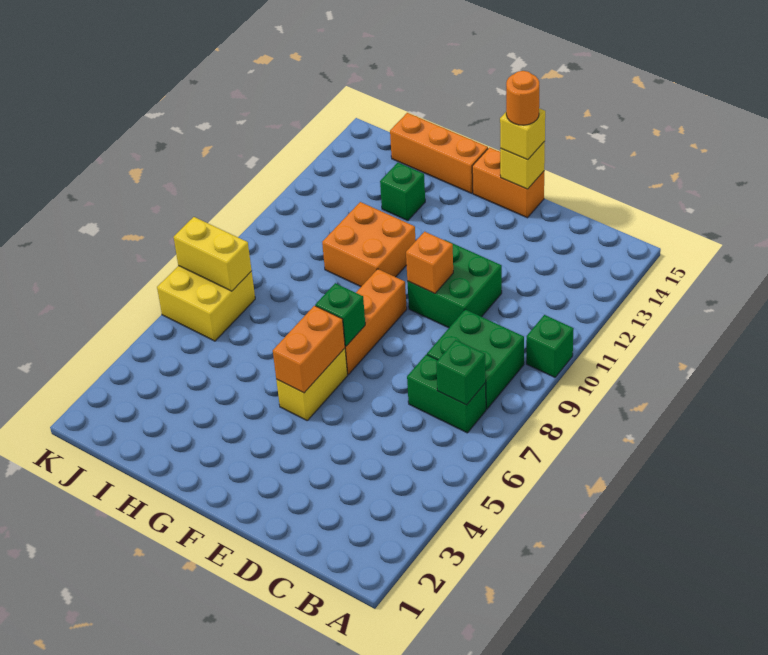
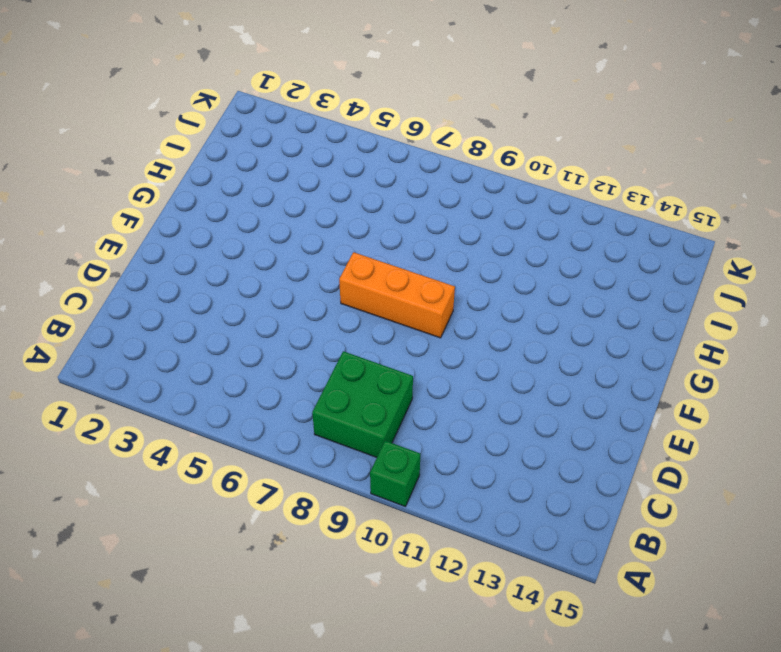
none -> green 1x2 brick [407,355,486,433]
none -> green 2x2 brick [407,240,502,328]
none -> orange 1x2 brick [472,147,544,218]

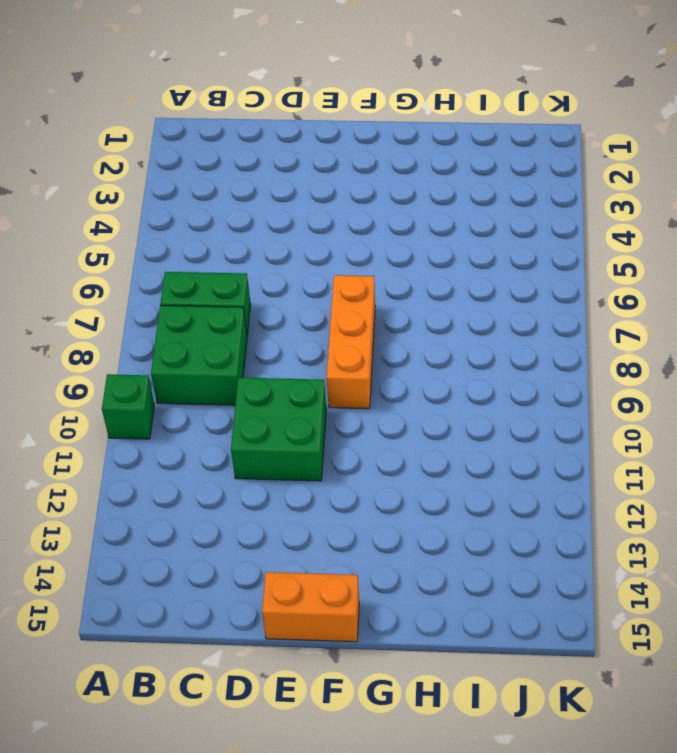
none -> yellow 1x2 brick [276,348,348,420]
none -> orange 2x2 brick [322,202,416,287]
none -> orange 1x3 brick [390,113,488,193]

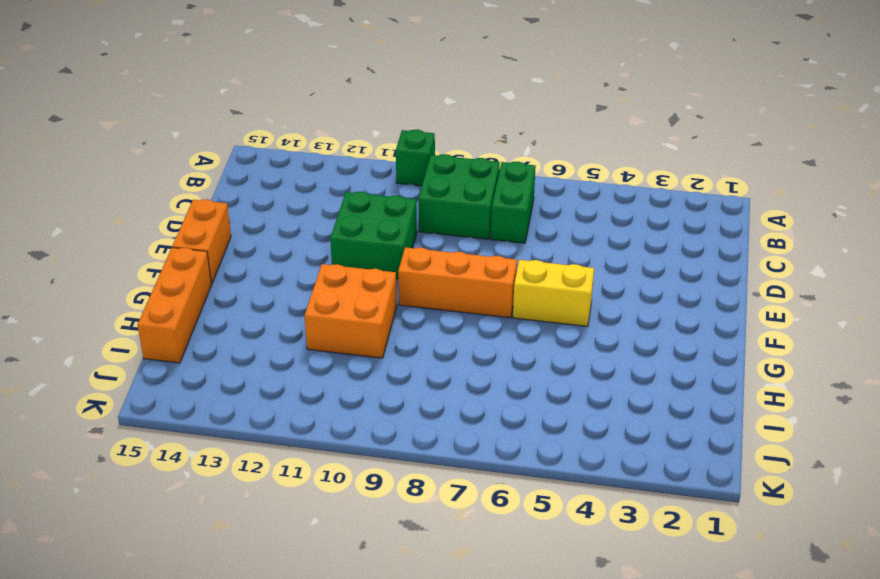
none -> green 1x1 brick [380,163,425,221]
none -> yellow 2x2 brick [157,266,255,341]
none -> green 1x1 brick [436,340,486,405]

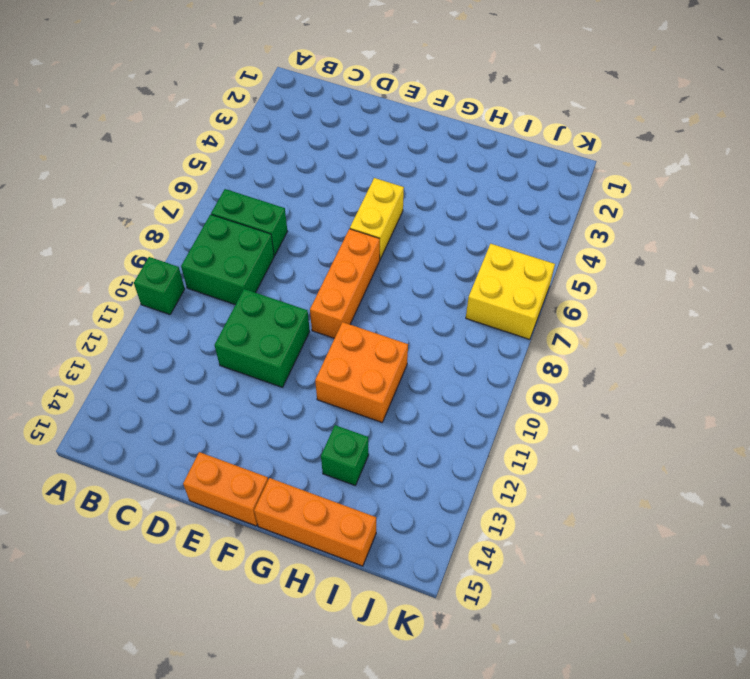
none -> green 1x1 brick [436,340,486,405]
none -> orange 1x1 brick [406,232,453,293]
none -> yellow 1x1 brick [500,142,545,189]

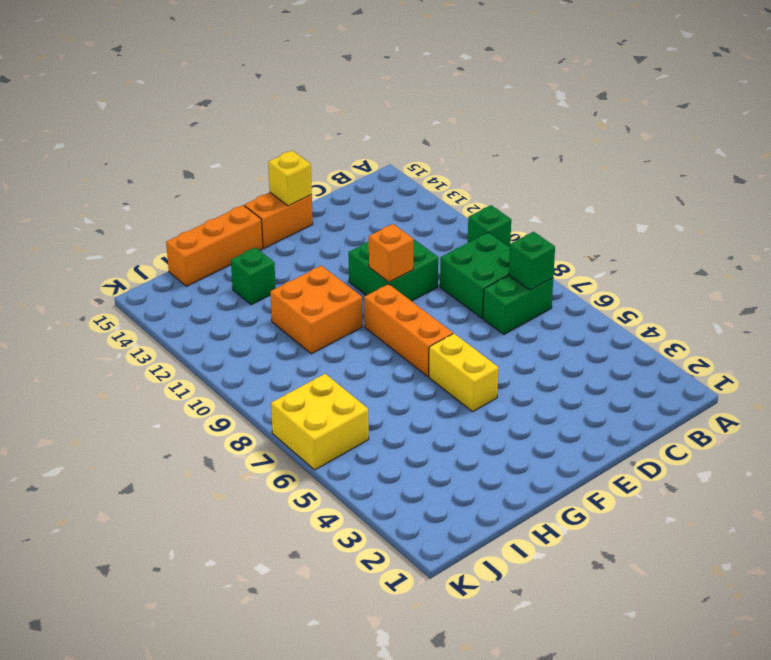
none -> orange 1x2 brick [273,306,345,393]
none -> green 1x1 brick [315,283,365,346]
none -> yellow 1x2 brick [174,217,252,291]

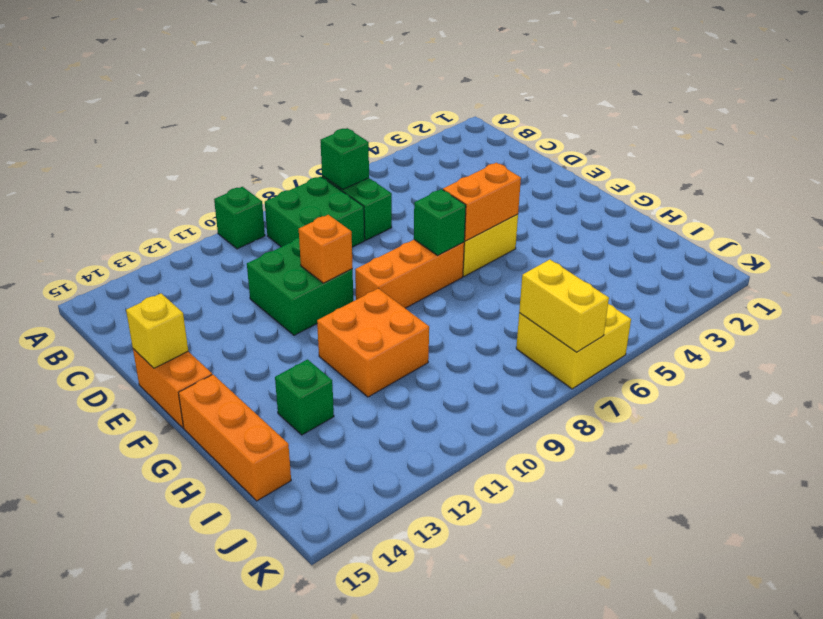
none -> yellow 1x1 brick [500,108,545,160]
none -> orange 1x1 round brick [506,71,539,125]

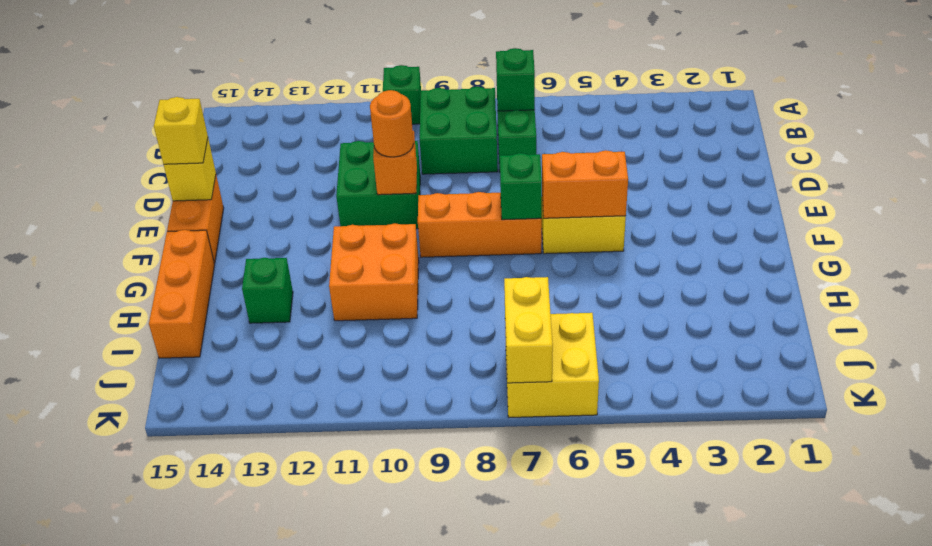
orange 1x1 round brick [370,90,414,157] -> orange 1x1 round brick moved to [506,71,539,125]

